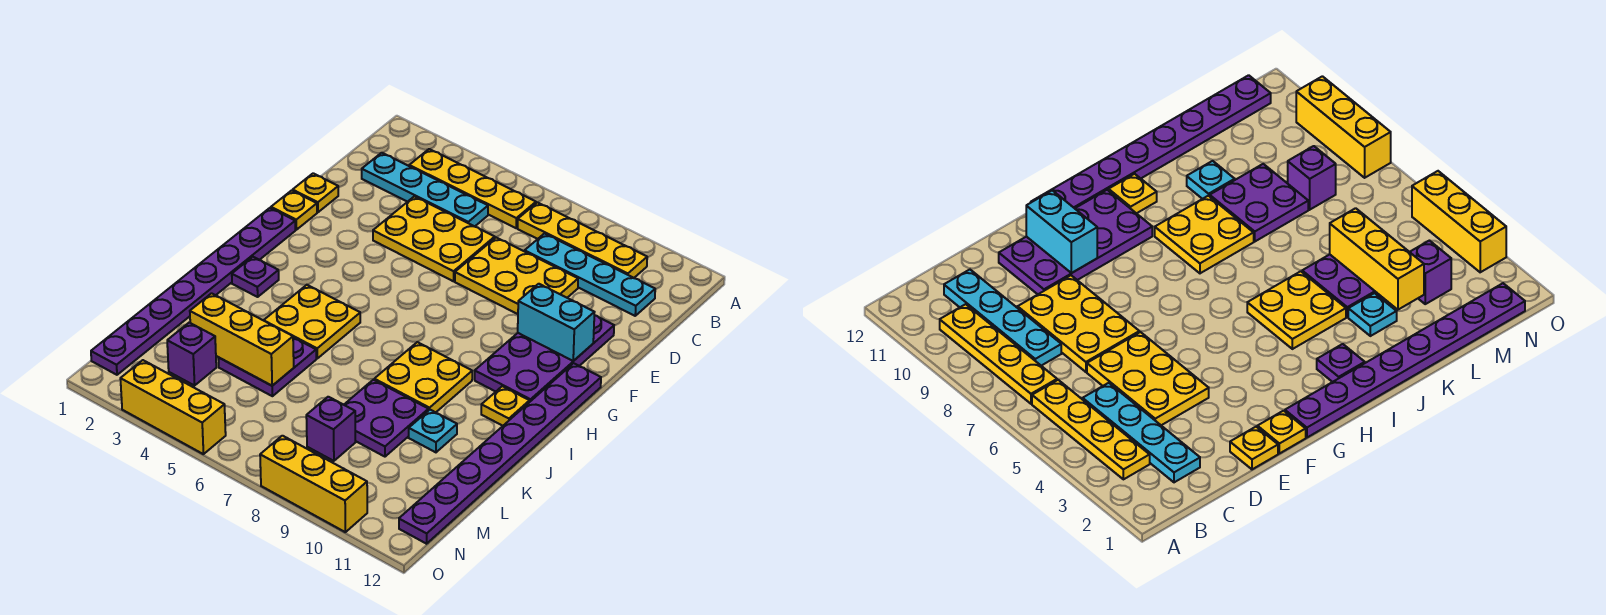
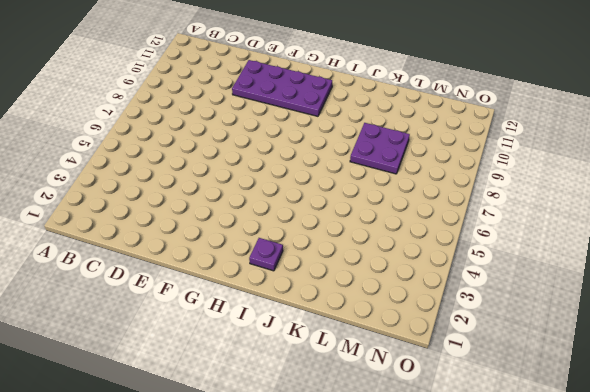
none -> yellow 1x4 plate [409,149,536,228]
none -> yellow 1x4 plate [518,202,647,278]
none -> cyan 1x4 plate [362,153,488,227]

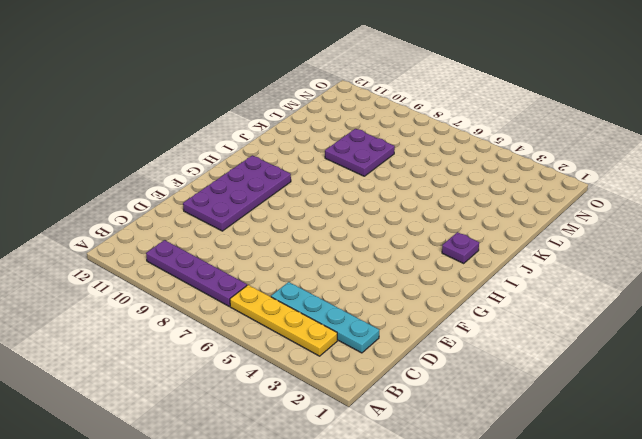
purple 1x4 plate [146,240,247,306] -> yellow 1x4 plate [518,202,647,278]
none -> cyan 1x4 plate [525,234,655,316]
none -> yellow 2x3 plate [373,196,495,281]
none -> yellow 2x3 plate [455,238,578,314]

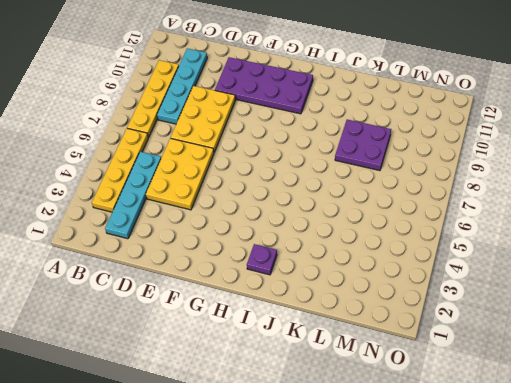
none -> yellow 1x1 plate [293,173,338,212]
none -> yellow 1x1 plate [271,190,317,230]
none -> purple 1x8 plate [91,208,295,375]

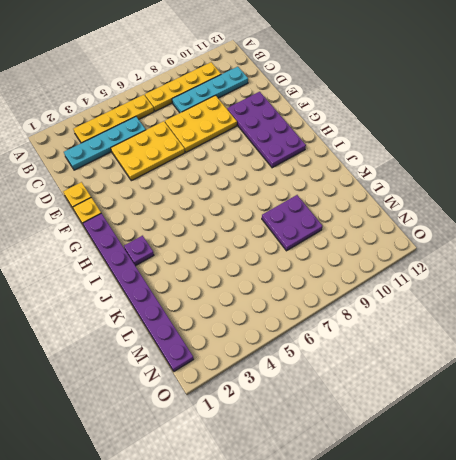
none -> purple 1x8 plate [399,363,601,544]
none -> yellow 2x2 plate [264,285,360,358]
none -> yellow 2x2 plate [374,342,472,412]

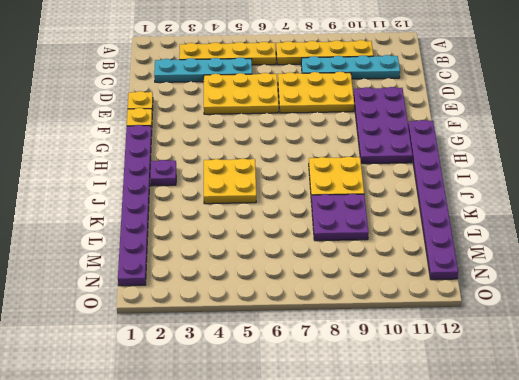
none -> yellow 1x1 plate [481,386,530,426]
none -> cyan 1x1 plate [1348,293,1397,336]
none -> purple 2x2 plate [218,337,316,396]

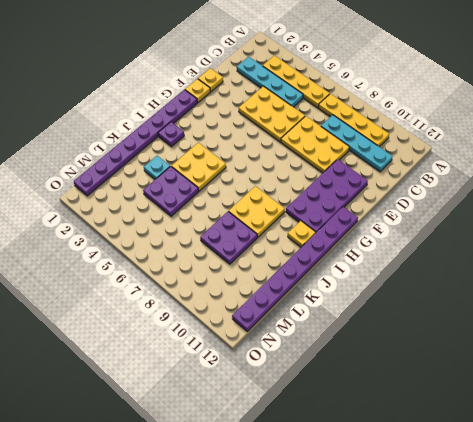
none -> cyan 1x1 plate [409,410,457,452]
none -> purple 1x1 brick [167,323,216,386]
none -> purple 1x1 brick [306,397,356,461]

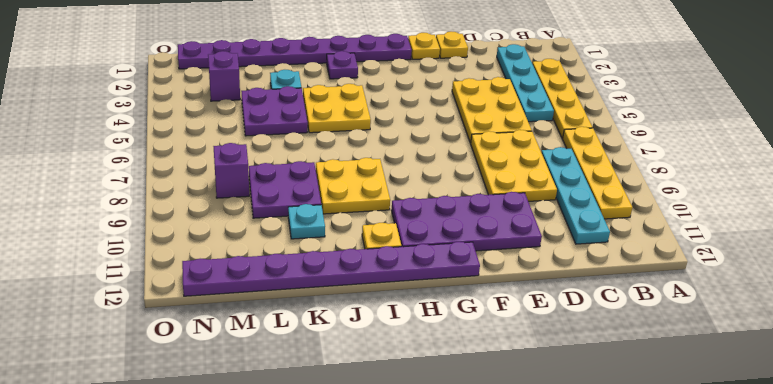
none -> yellow 1x3 brick [120,360,226,454]
none -> yellow 1x3 brick [260,436,367,532]
none -> cyan 1x2 brick [518,284,594,361]

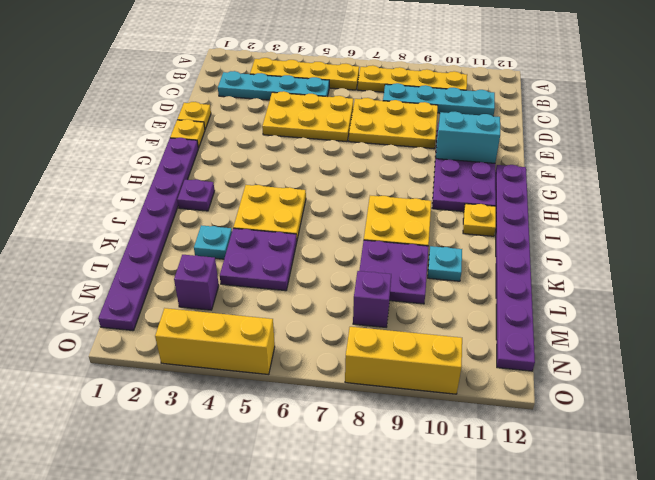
none -> yellow 1x3 brick [190,293,294,386]

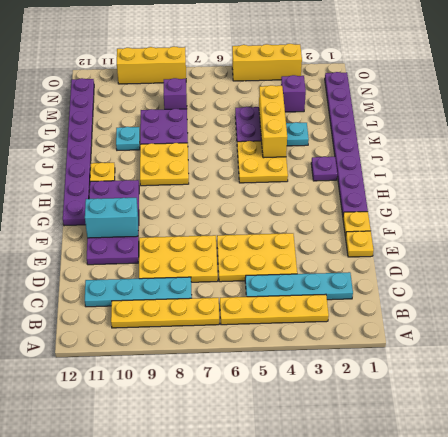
yellow 1x3 brick [259,85,287,158] -> yellow 1x3 brick turned to [190,293,294,386]

